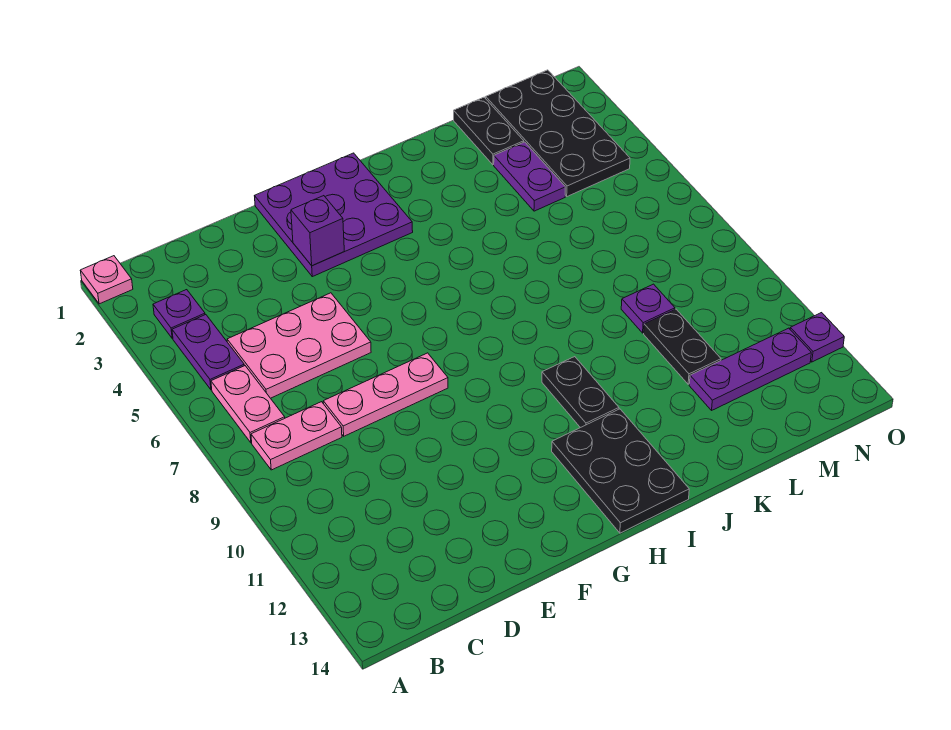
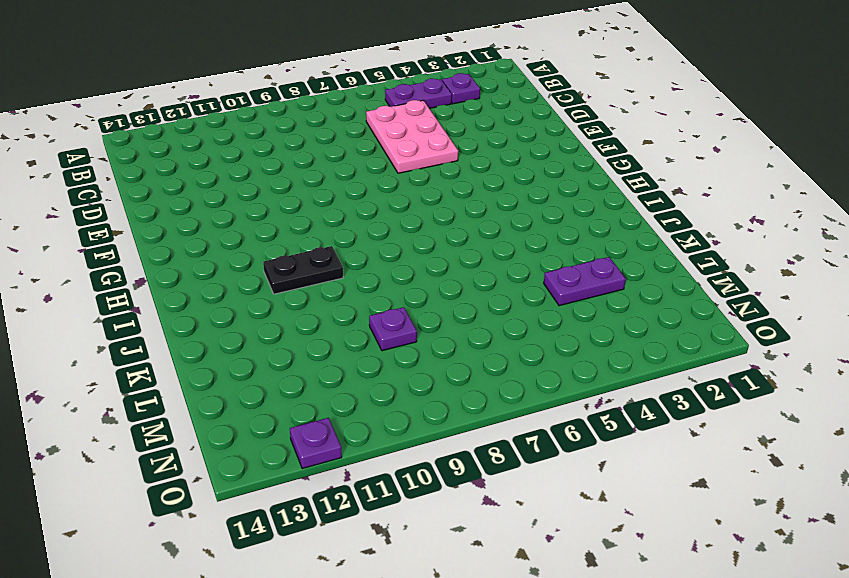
none -> pink 1x1 plate [80,256,133,304]
none -> pink 1x2 plate [211,366,285,443]
none -> pink 1x2 plate [251,402,342,470]

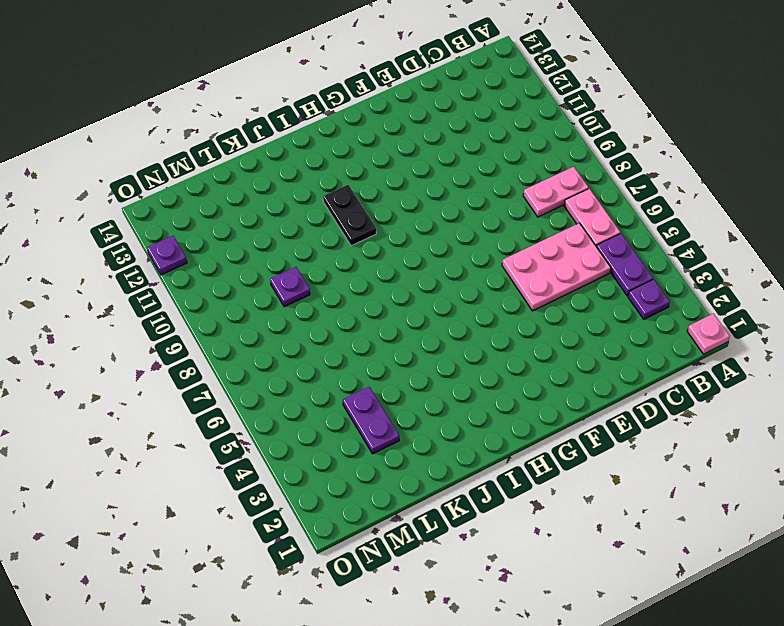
none -> pink 1x3 plate [323,353,448,436]
none -> purple 3x3 plate [255,153,413,277]
none -> black 2x3 plate [552,409,689,533]

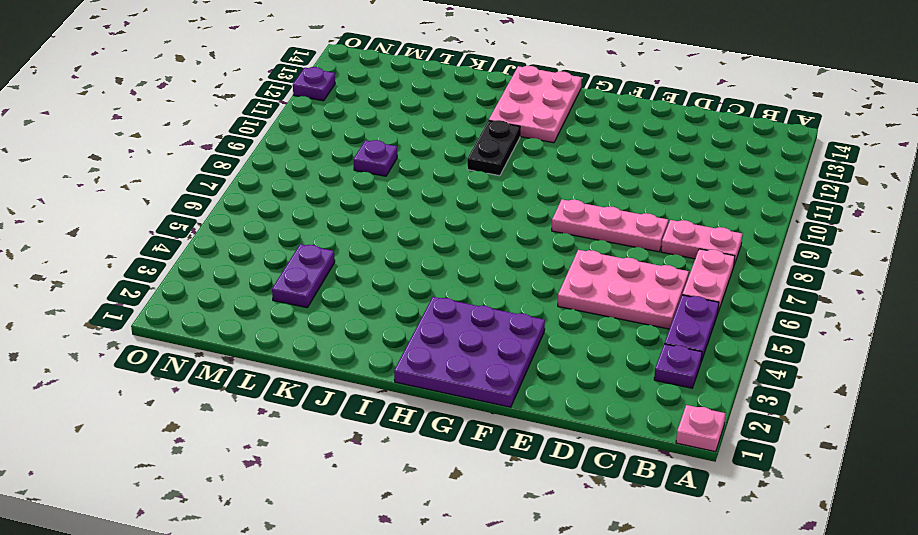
pink 2x3 plate [489,66,582,143] -> black 2x3 plate [552,409,689,533]
none -> black 1x2 plate [454,97,524,165]
none -> black 1x2 plate [644,309,721,384]
none -> purple 1x3 plate [689,328,811,410]

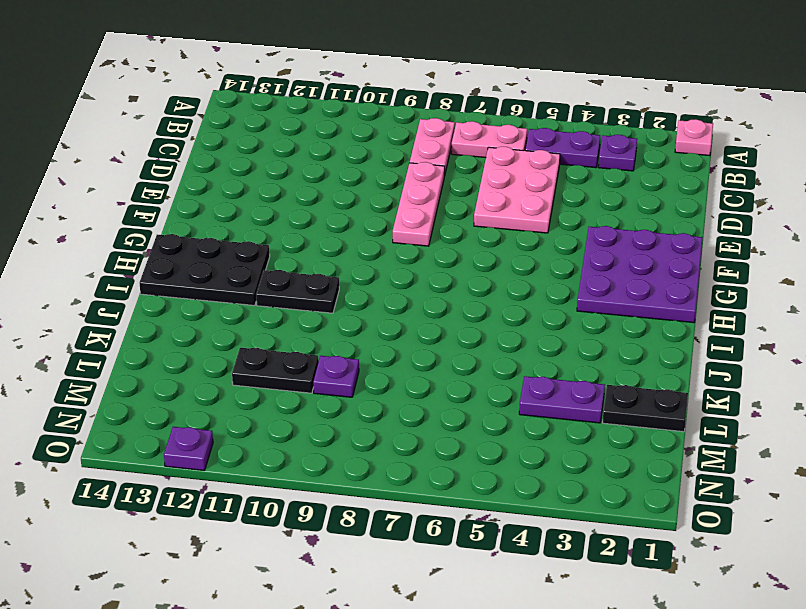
none -> purple 1x3 plate [689,328,811,410]
none -> black 2x4 plate [486,70,630,196]
none -> purple 1x1 brick [291,196,344,266]

